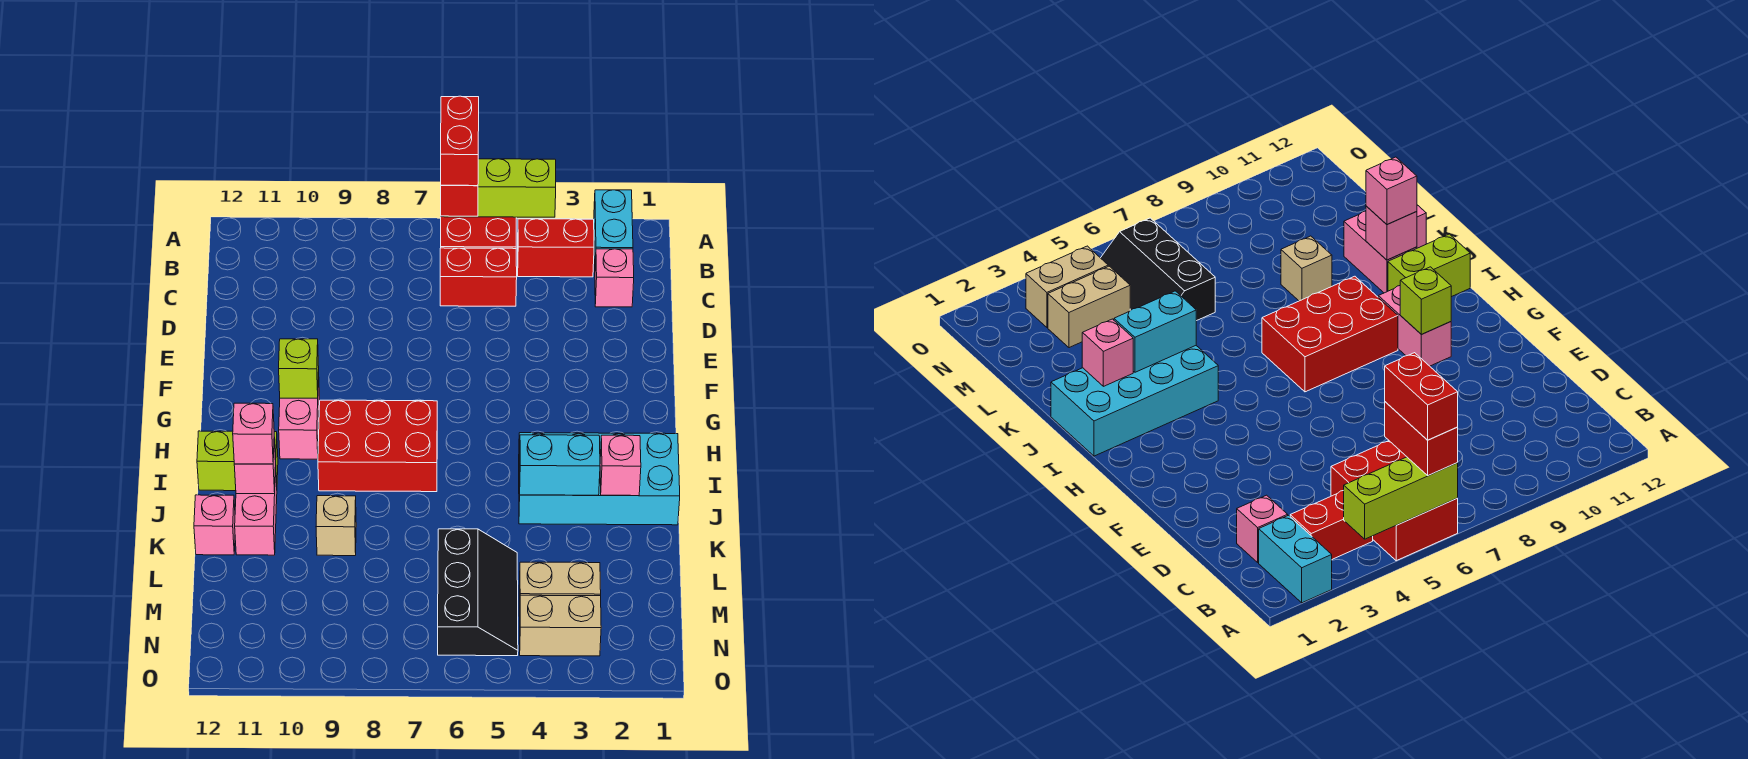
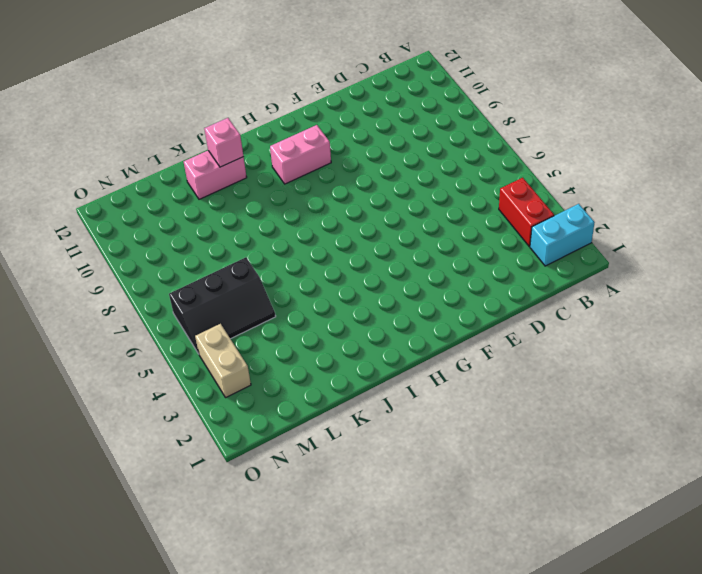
none -> red 2x2 brick [441,217,516,249]
none -> pink 1x1 brick [595,249,634,307]
none -> red 1x2 brick [440,248,517,306]

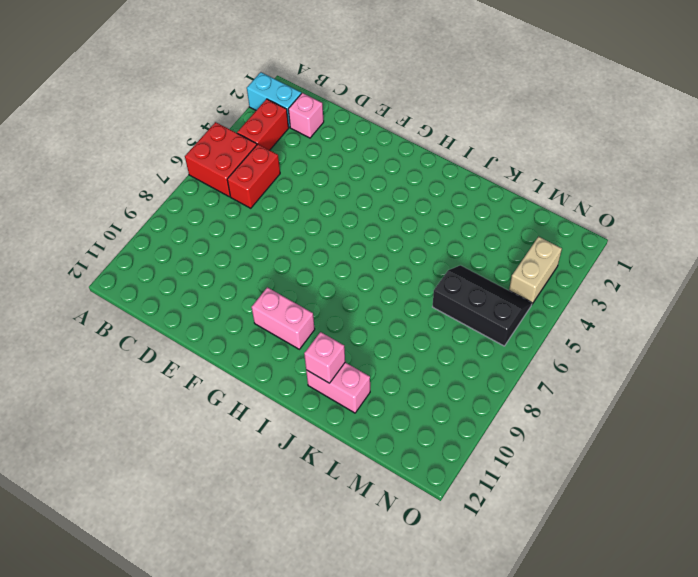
none -> red 2x3 brick [318,400,437,492]
none -> cyan 2x4 brick [519,433,680,525]
none -> lime 1x2 brick [197,431,278,491]

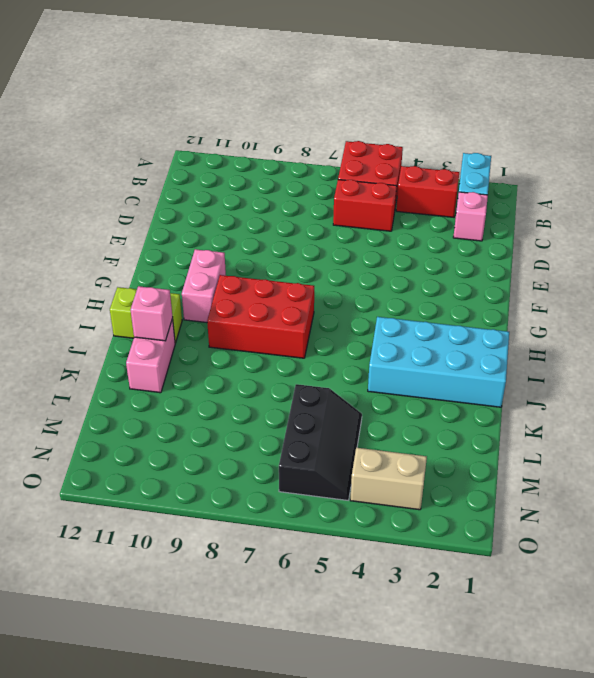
none -> tan 1x1 brick [316,496,356,556]
none -> pink 1x1 brick [194,495,235,555]
none -> tan 1x2 brick [519,562,601,616]

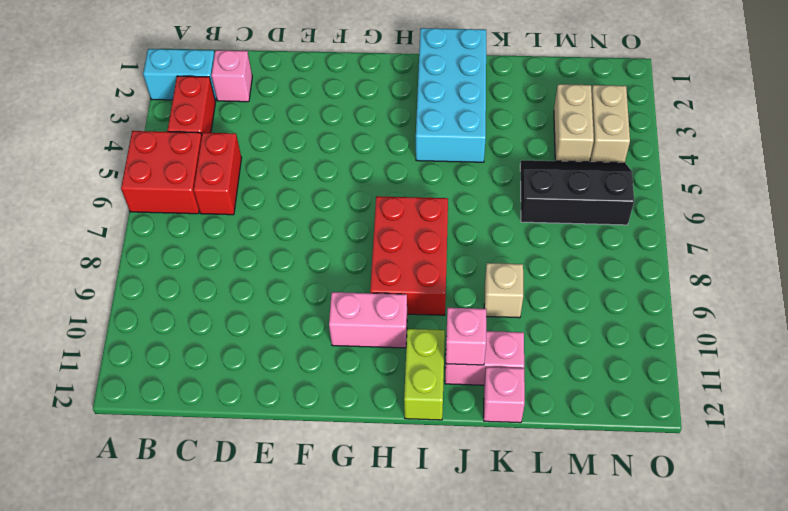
none -> lime 1x3 brick [441,159,556,217]
none -> lime 1x1 brick [279,339,319,398]
none -> pink 1x1 brick [600,435,641,496]

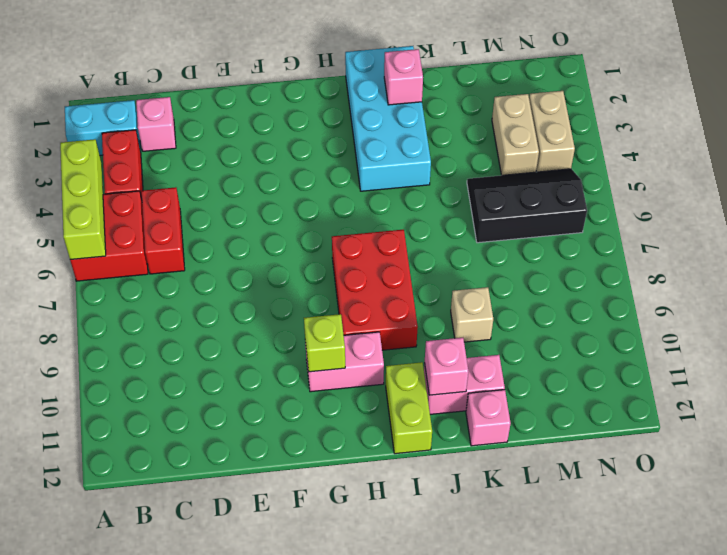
none -> cyan 1x2 brick [519,435,600,495]
none -> red 1x2 brick [441,185,478,216]
none -> pink 1x1 brick [233,403,274,464]

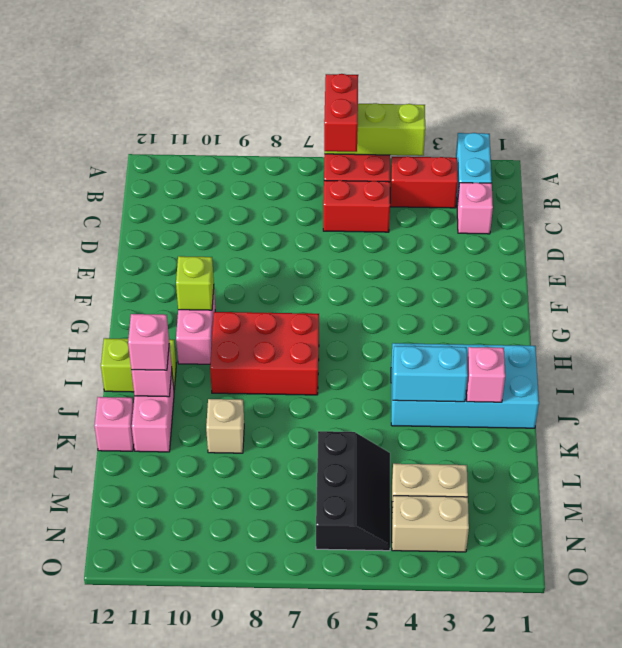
none -> red 1x2 brick [441,96,479,186]

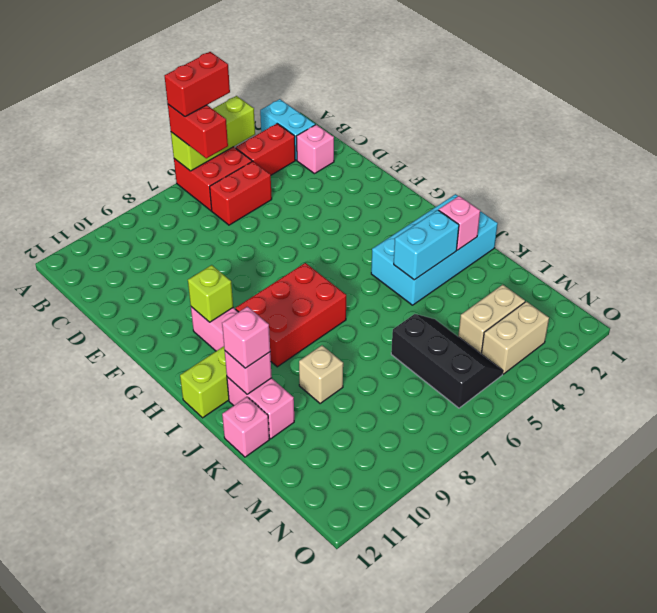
red 1x2 brick [165,52,230,117] -> red 1x2 brick turned to [441,96,479,186]

